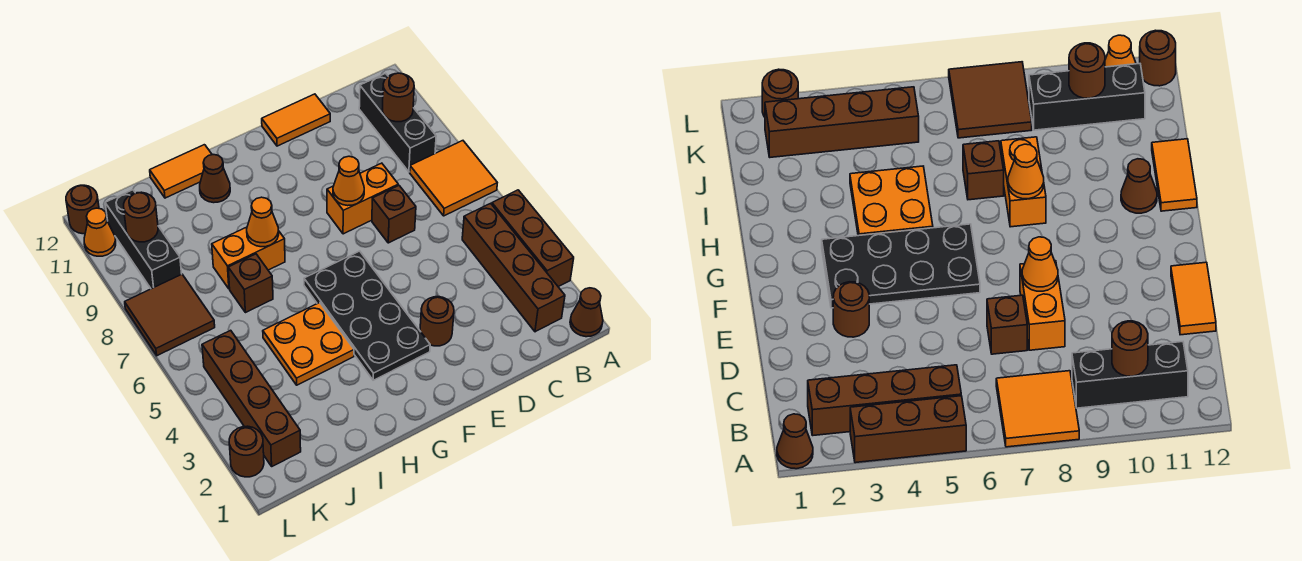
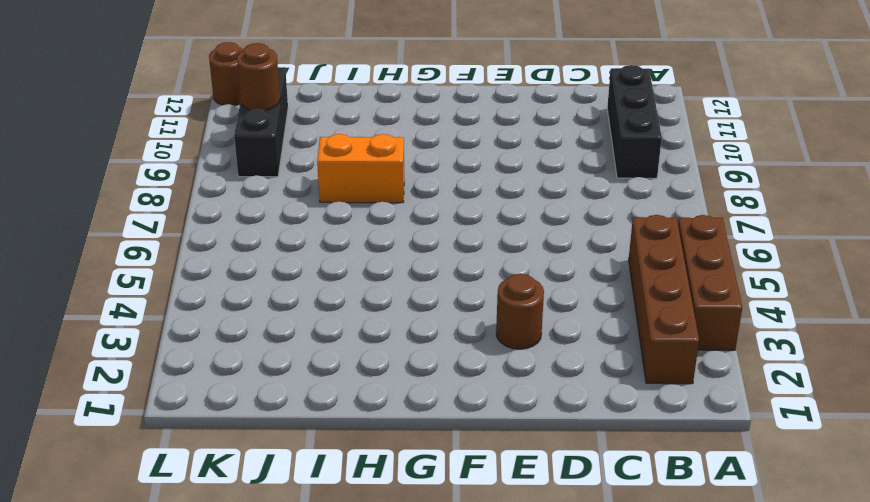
none -> brown 1x1 cone [570,288,603,337]
none -> orange 2x2 tile [410,141,497,216]
none -> brown 1x1 brick [372,185,416,243]

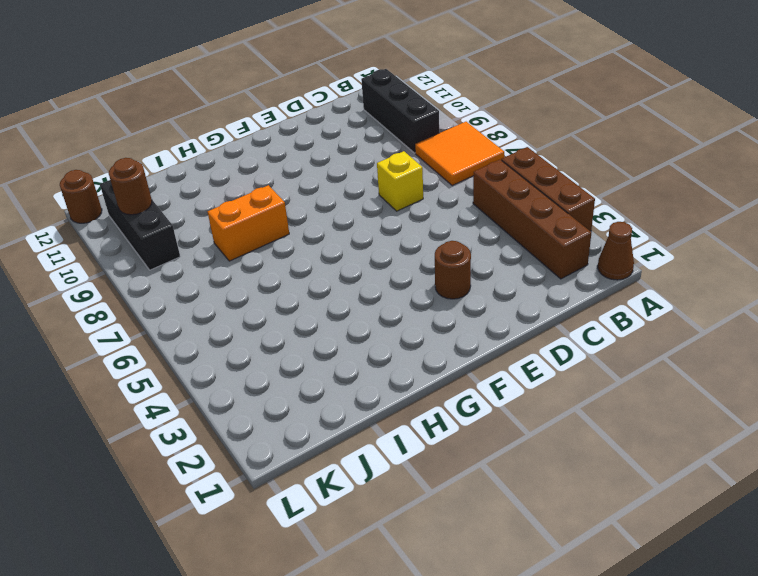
yellow 1x1 brick [377,151,423,211] -> brown 1x1 brick [372,185,416,243]
none -> orange 1x2 brick [327,163,398,234]
none -> orange 1x2 tile [262,94,330,146]
none -> black 2x4 plate [304,251,430,380]

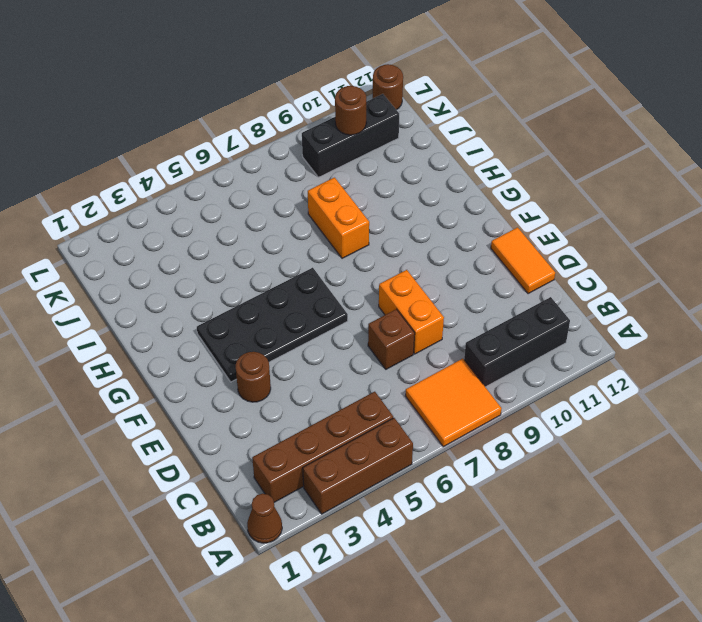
none -> orange 2x2 plate [263,303,354,385]
none -> brown 1x1 cone [200,155,230,203]
none -> orange 1x2 tile [150,145,212,198]

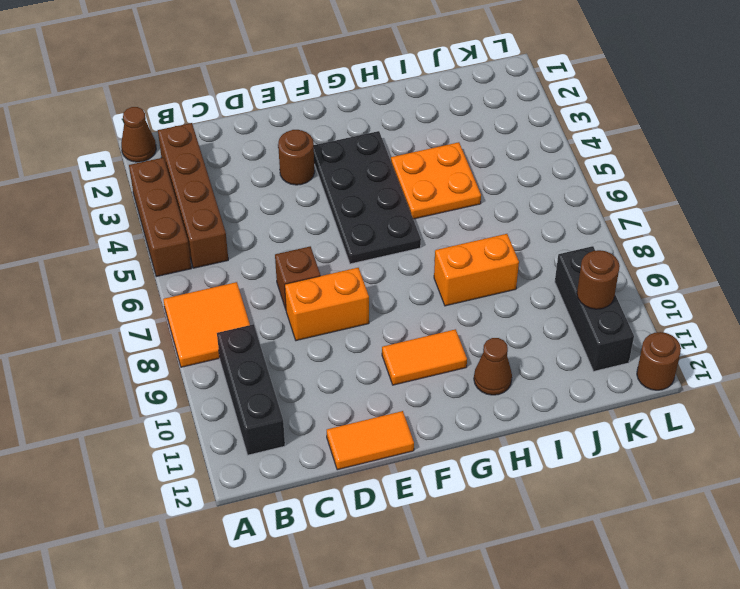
orange 1x2 tile [382,329,467,385] -> orange 1x2 tile moved to [150,145,212,198]
none -> brown 1x1 brick [228,254,273,313]
none -> brown 1x4 brick [202,330,301,466]
none -> brown 2x2 tile [125,274,215,356]

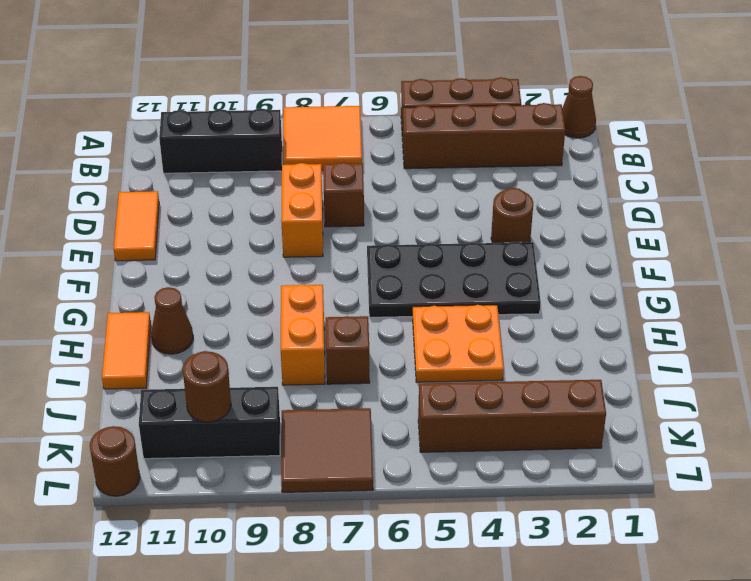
none -> brown 1x1 round brick [229,426,264,477]
none -> orange 1x1 cone [84,208,116,256]
none -> brown 1x1 round brick [383,73,414,122]

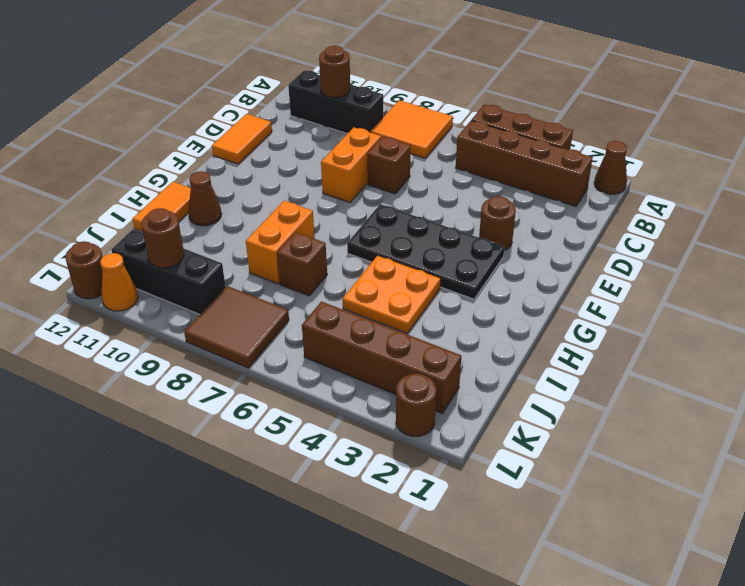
none -> orange 1x1 cone [333,156,364,206]
none -> orange 1x1 cone [247,197,279,247]

